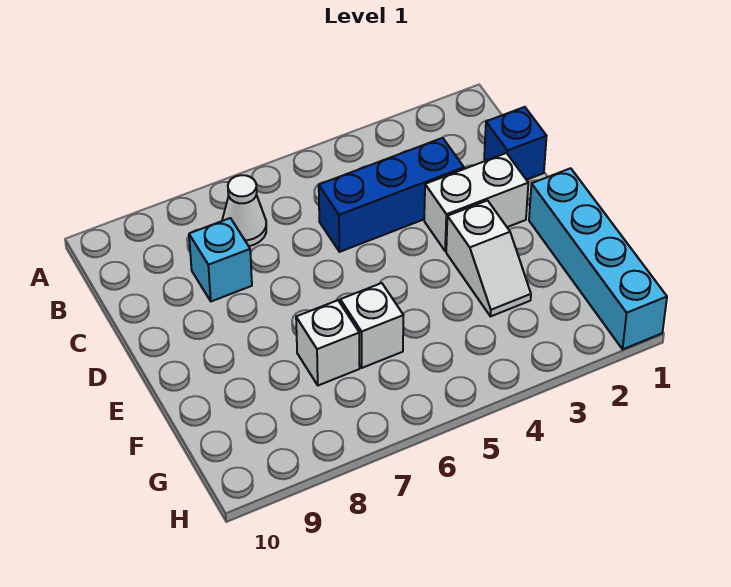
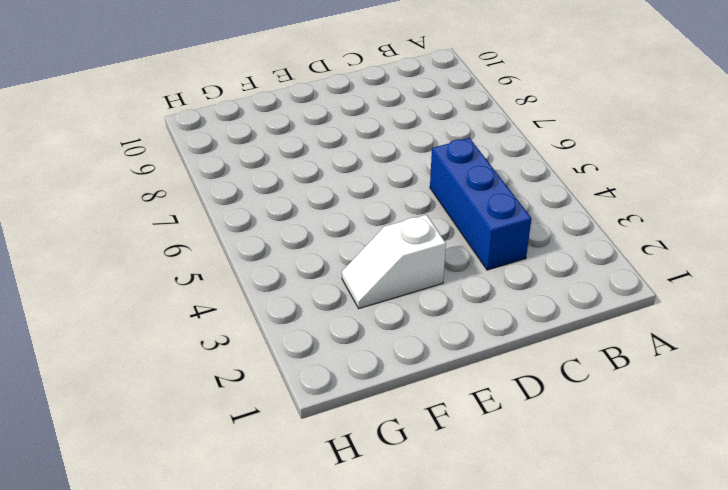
none -> white 1x1 cone [222,175,266,246]
none -> blue 1x1 brick [484,107,547,180]

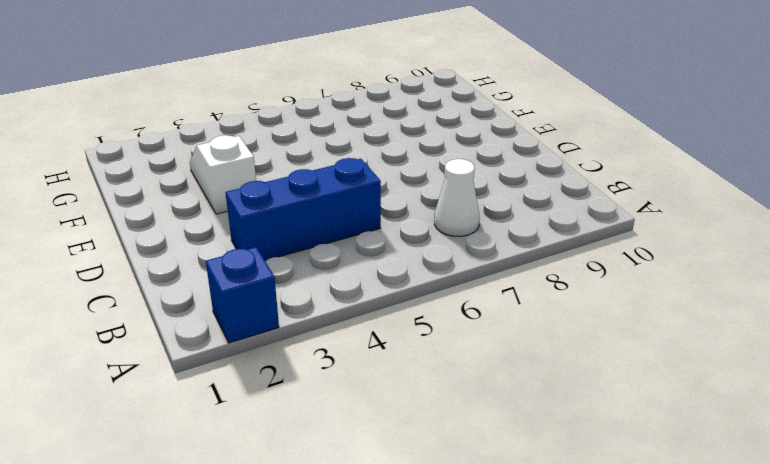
blue 1x1 brick [206,247,279,343] -> blue 1x1 brick moved to [484,107,547,180]
none -> cyan 1x1 brick [189,218,252,301]
none -> white 1x2 brick [424,153,528,251]

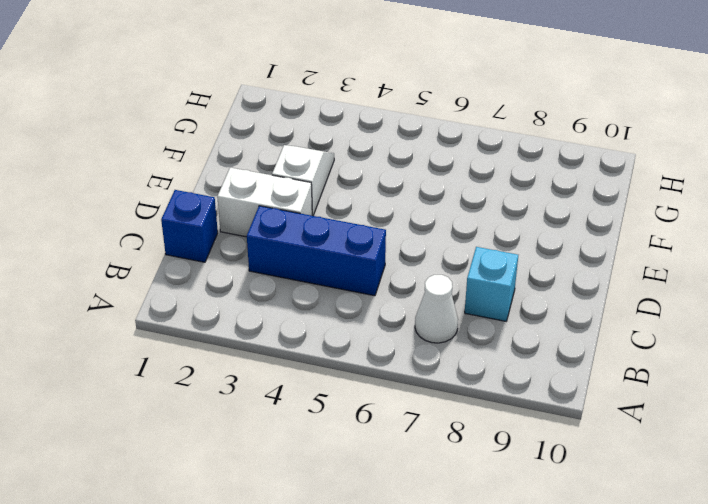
none -> cyan 1x4 brick [529,168,667,349]
none -> white 1x1 brick [340,283,403,368]

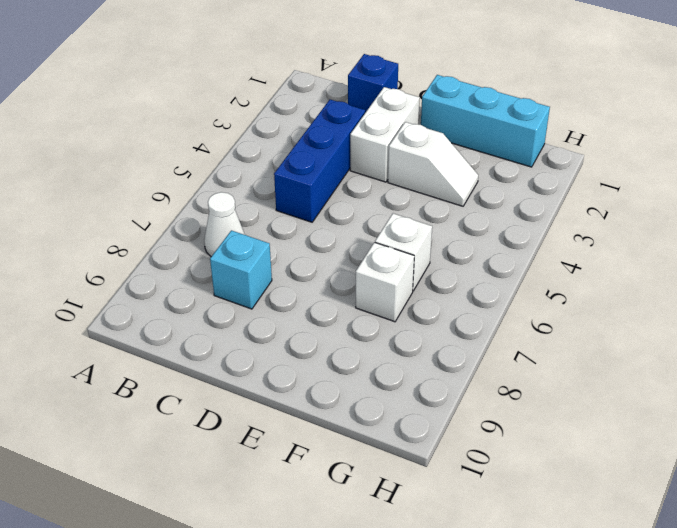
cyan 1x3 brick [421,75,550,167] -> cyan 1x4 brick [529,168,667,349]

